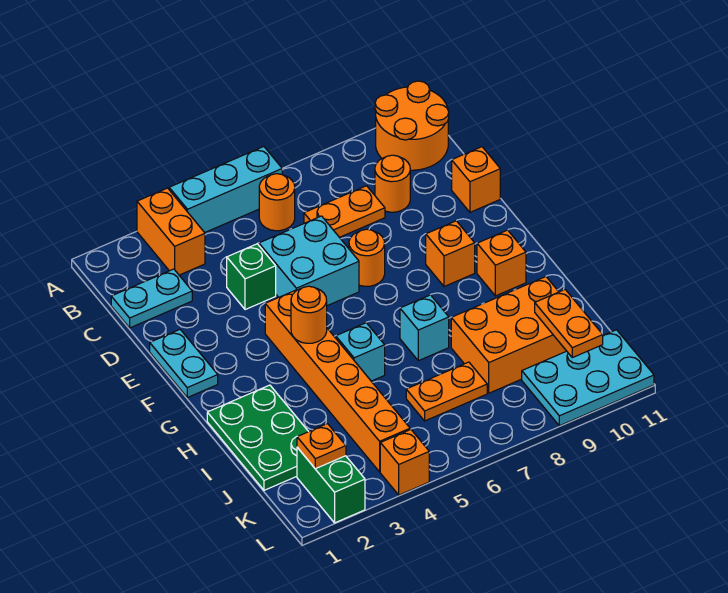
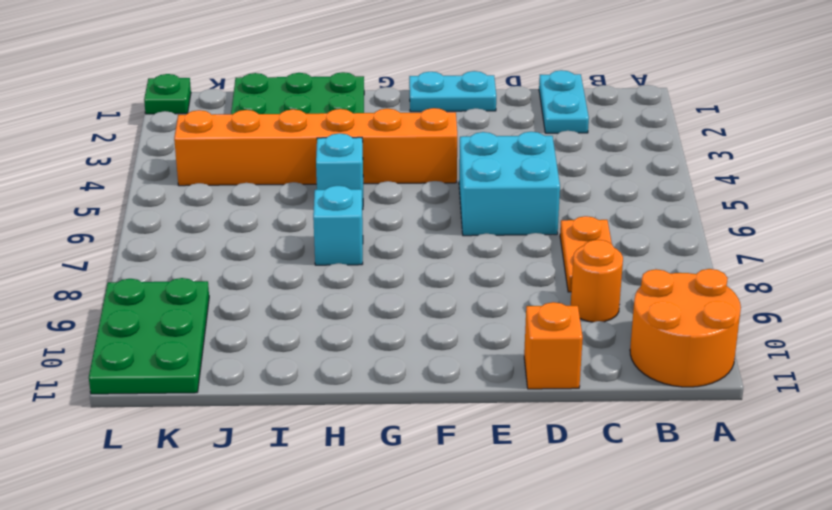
green 2x3 plate [89,278,209,394] -> cyan 2x3 plate [522,330,654,426]
green 1x1 plate [144,74,191,114] -> none
none -> orange 1x2 brick [137,188,205,275]
none -> cyan 1x3 brick [169,147,282,233]
none -> orange 1x1 round brick [259,174,295,231]

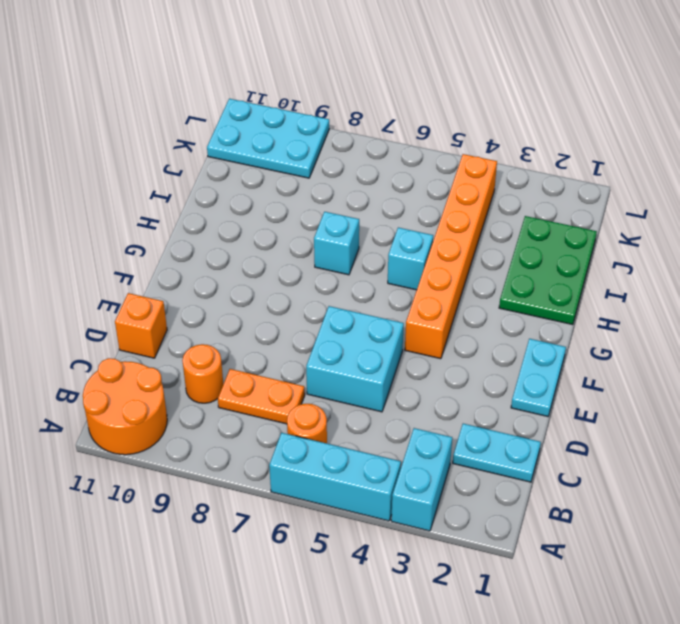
cyan 1x2 brick [391,428,452,531] -> orange 1x2 brick [137,188,205,275]
none -> green 1x1 brick [227,244,276,310]
none -> orange 1x1 round brick [349,229,385,286]
none -> orange 1x1 brick [426,221,475,287]

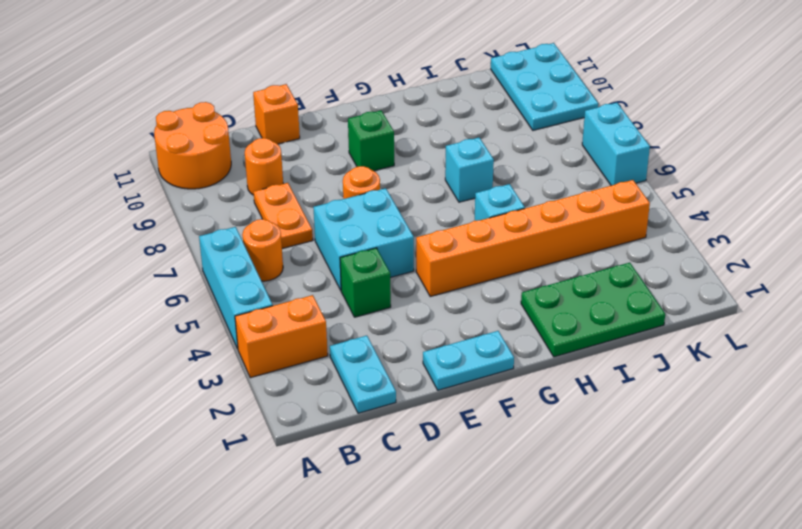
green 1x1 brick [348,110,394,171] -> orange 1x1 brick [426,221,475,287]
cyan 1x2 brick [582,103,650,186] -> none
none -> orange 1x1 brick [477,230,526,296]
none -> orange 2x3 brick [451,277,566,393]
none -> orange 1x2 plate [406,362,487,421]

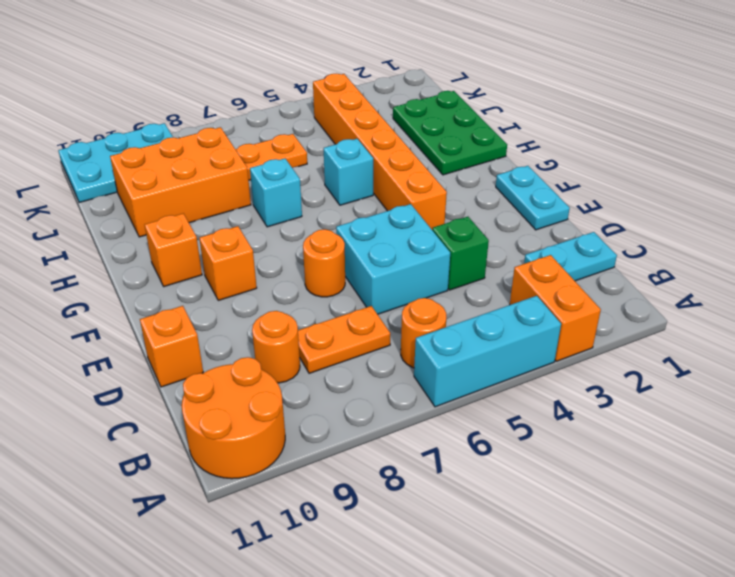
none -> green 1x2 brick [297,447,365,523]
none -> orange 1x1 brick [380,430,429,495]
none -> orange 1x1 round brick [291,286,327,343]

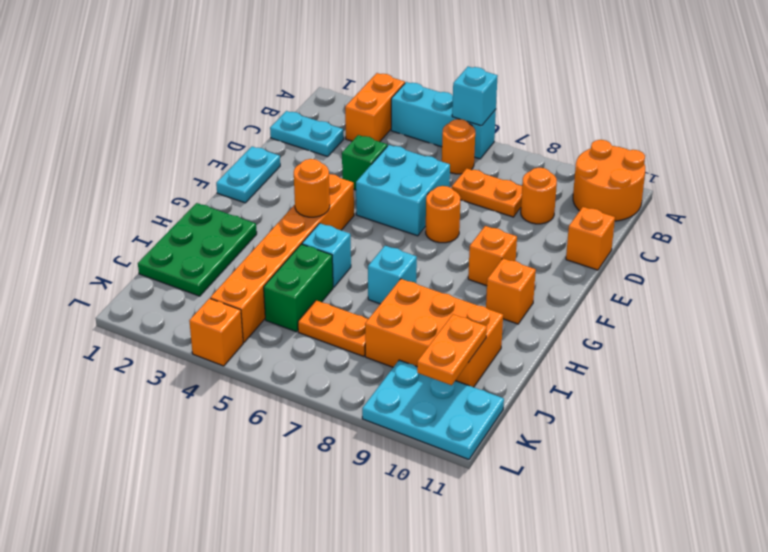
cyan 1x1 brick [452,67,498,126] -> none
green 1x2 brick [264,244,333,332] -> green 1x2 brick moved to [297,447,365,523]
none -> orange 1x1 plate [297,424,346,469]

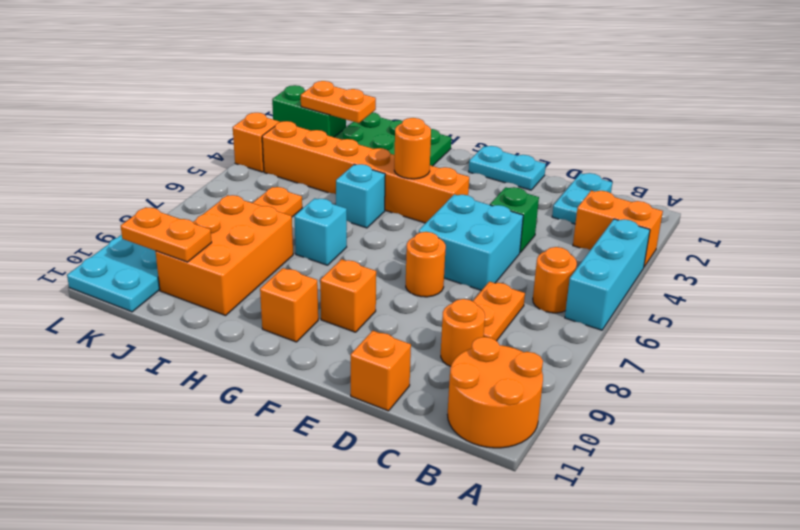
orange 1x2 plate [301,81,376,123] -> orange 1x1 plate [297,424,346,469]

